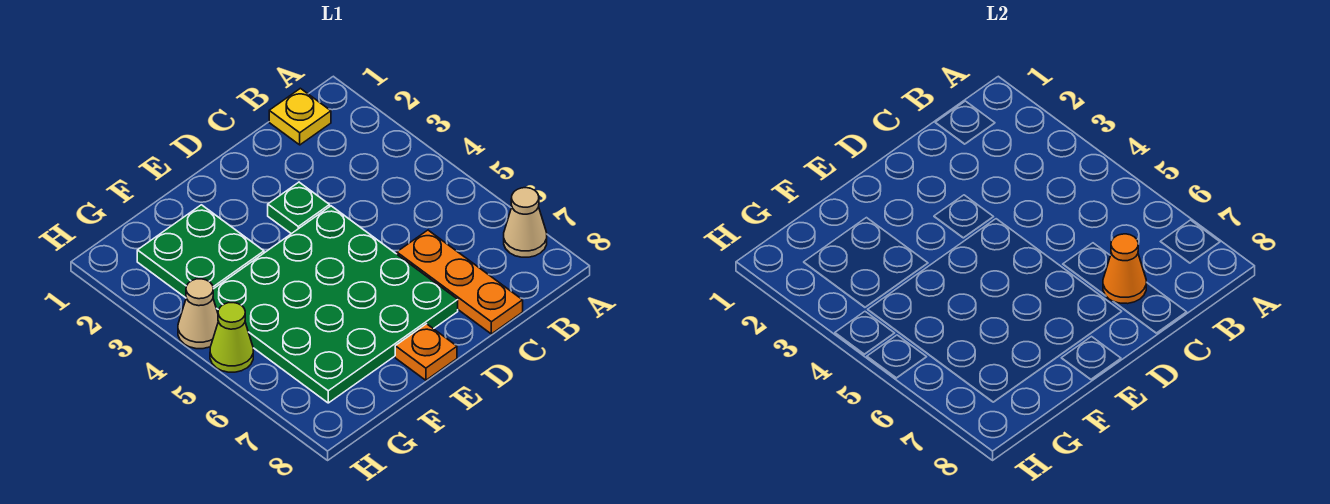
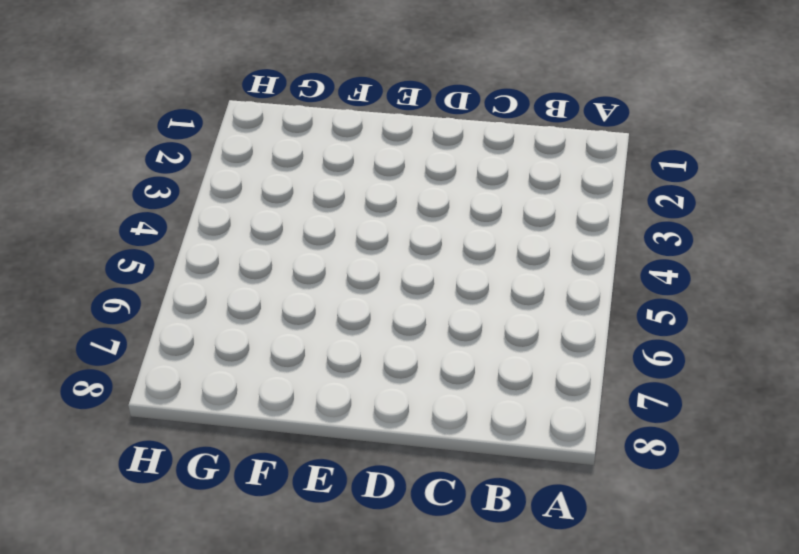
none -> tan 1x1 cone [504,188,547,257]
none -> yellow 1x1 plate [269,88,331,145]

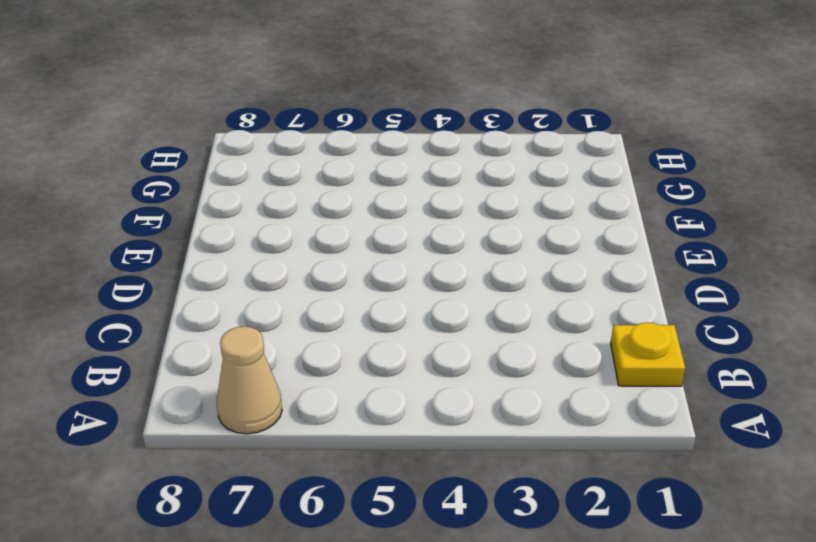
none -> orange 1x3 plate [397,230,523,334]
none -> green 1x1 plate [268,182,330,234]

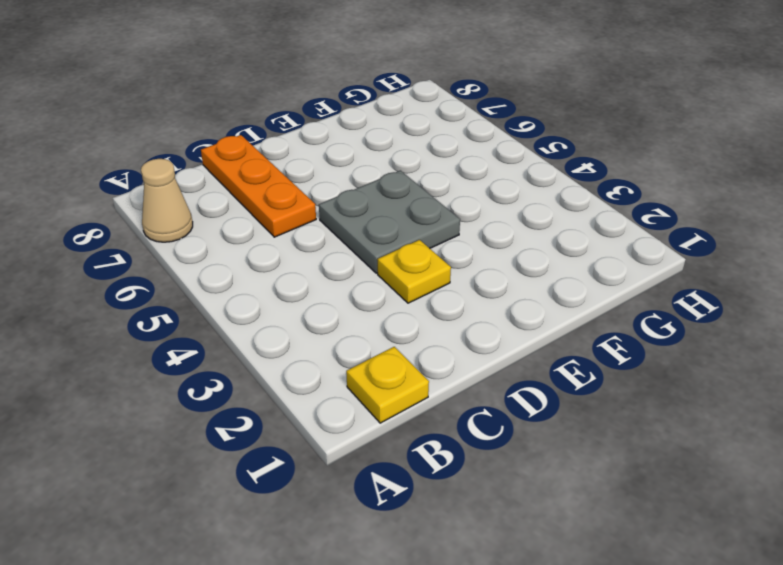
yellow 1x1 plate [377,240,451,303] -> green 1x1 plate [268,182,330,234]
grey 2x2 plate [319,171,460,273] -> green 4x4 plate [213,206,458,403]
none -> orange 1x1 plate [395,324,457,380]
none -> green 2x2 plate [137,205,264,298]

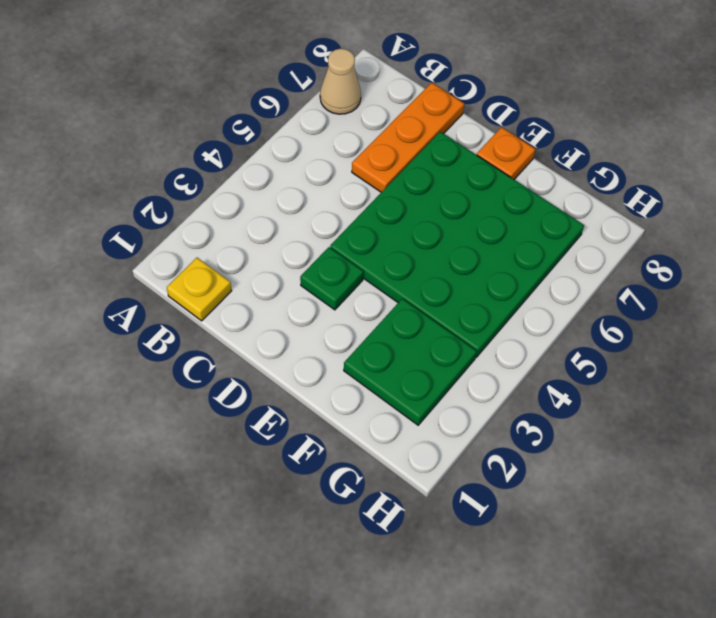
none -> tan 1x1 cone [178,279,218,349]
none -> lime 1x1 cone [210,303,253,372]

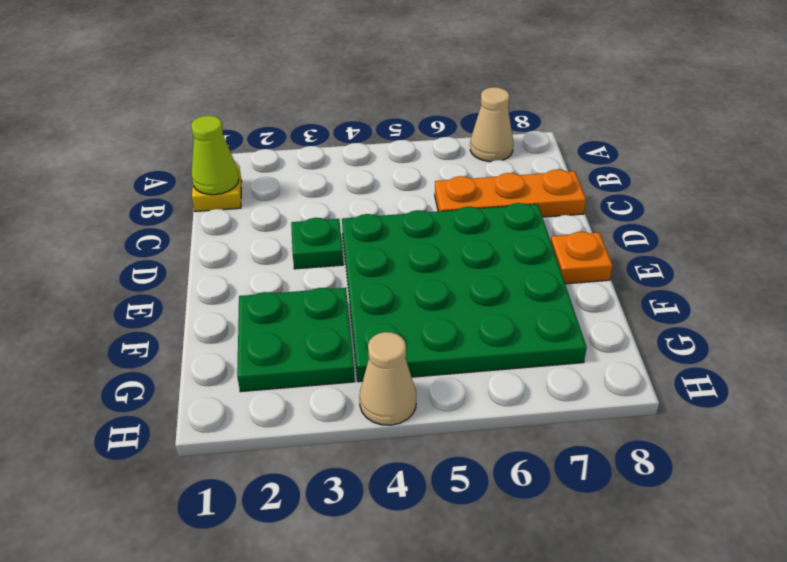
lime 1x1 cone [191,116,239,195] -> lime 1x1 cone moved to [210,303,253,372]
none -> orange 1x1 cone [1103,234,1146,304]

